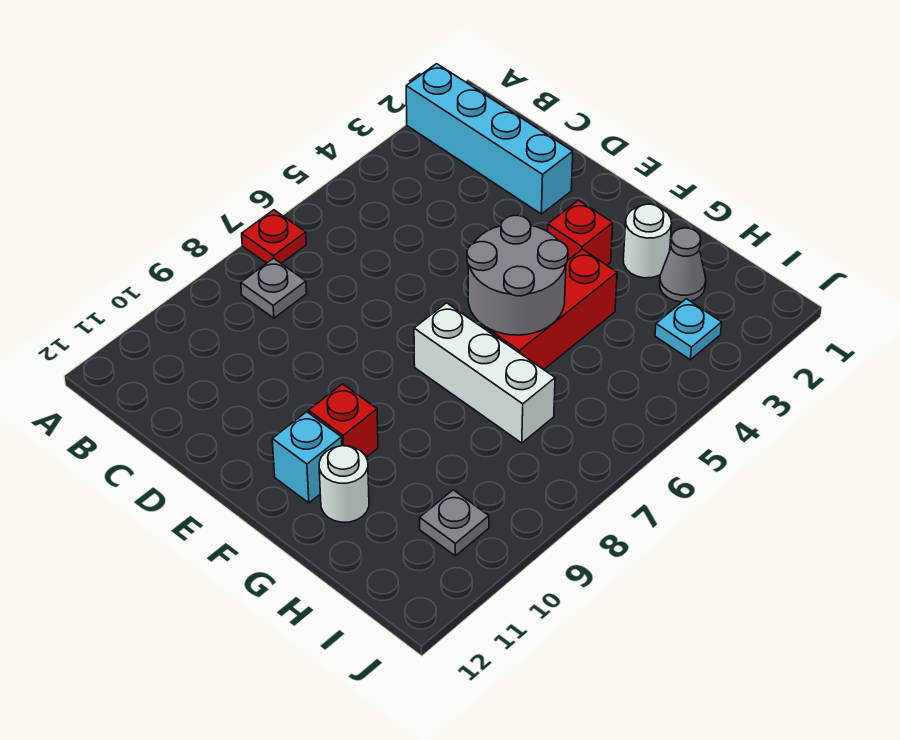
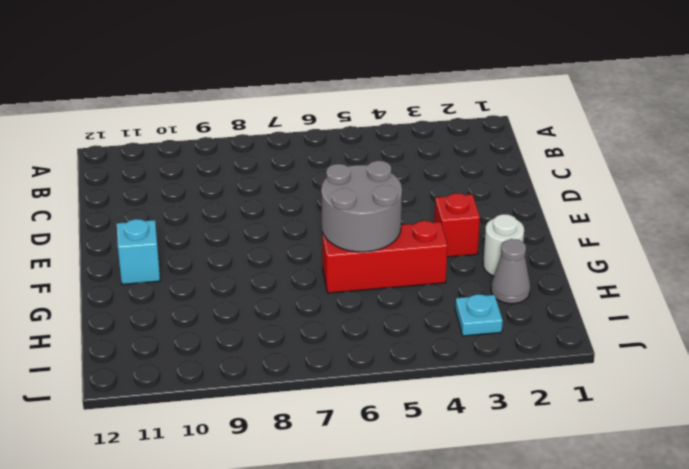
none -> cyan 1x4 brick [406,64,573,214]
none -> red 1x1 plate [242,210,306,263]
none -> grey 1x1 plate [241,258,307,318]

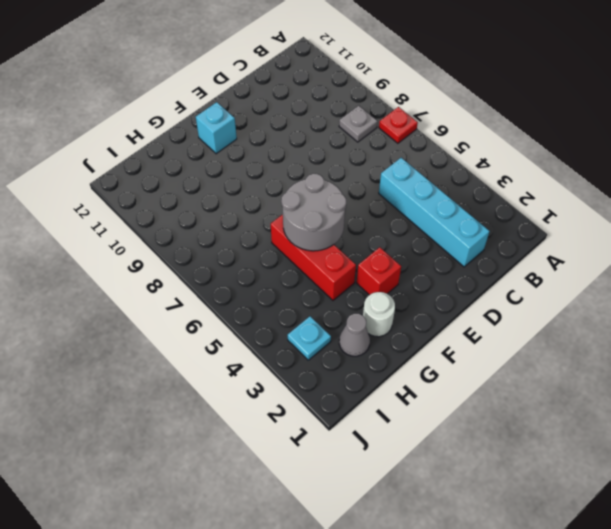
cyan 1x4 brick [379,158,489,267] -> cyan 1x4 brick turned to [406,64,573,214]
none -> white 1x3 brick [414,303,555,443]
none -> red 1x1 brick [309,384,378,457]
none -> white 1x1 round brick [319,446,369,522]

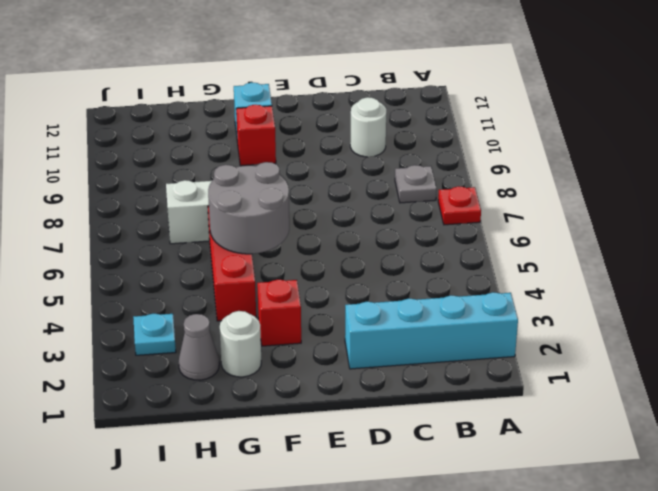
white 1x1 round brick [350,97,386,157] -> white 1x1 round brick moved to [319,446,369,522]
none -> grey 1x1 plate [420,490,489,556]

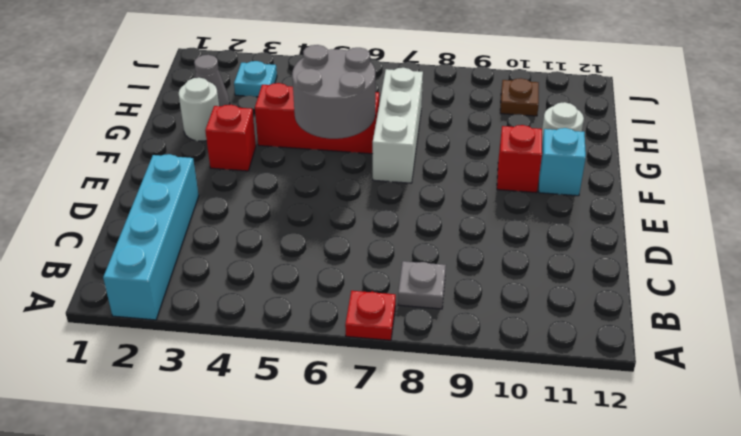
brown 1x1 plate [500,78,539,116] -> grey 1x1 plate [420,490,489,556]

